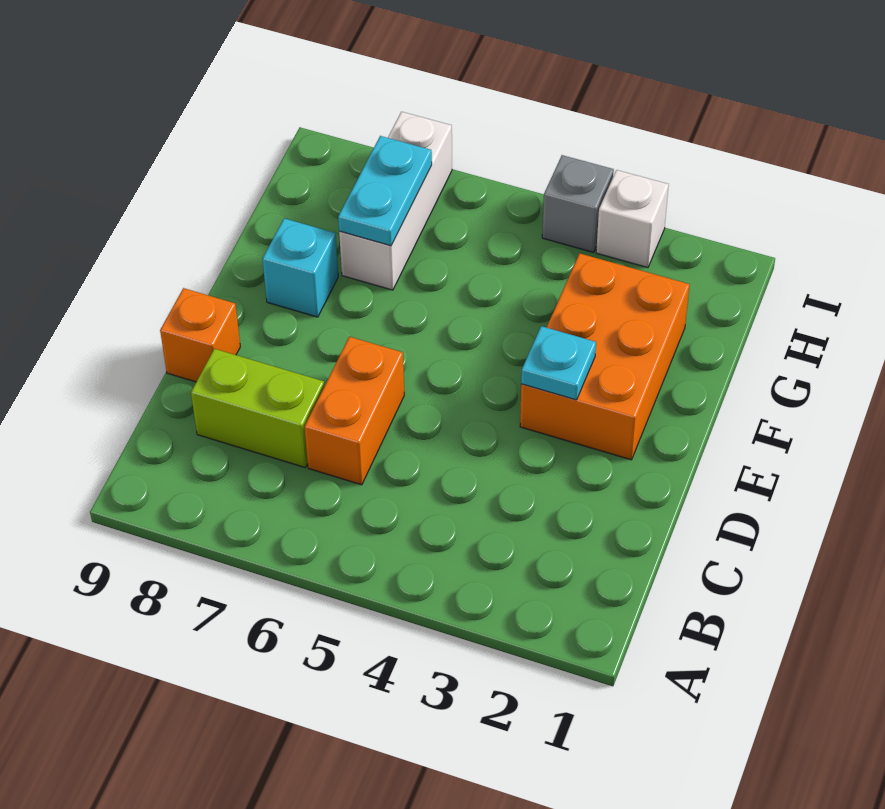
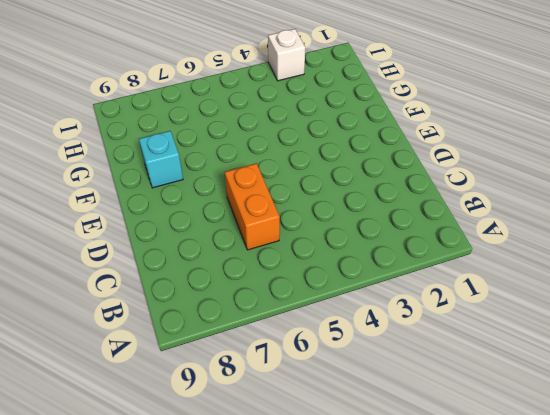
none -> lime 1x2 brick [191,349,324,467]
none -> orange 1x1 brick [160,288,240,382]

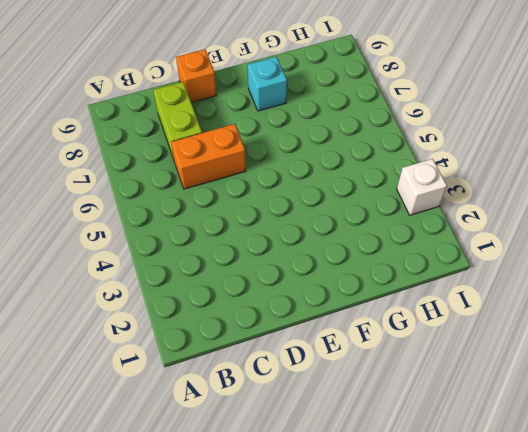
none -> orange 2x3 brick [520,253,690,460]
none -> white 1x3 brick [339,112,452,290]

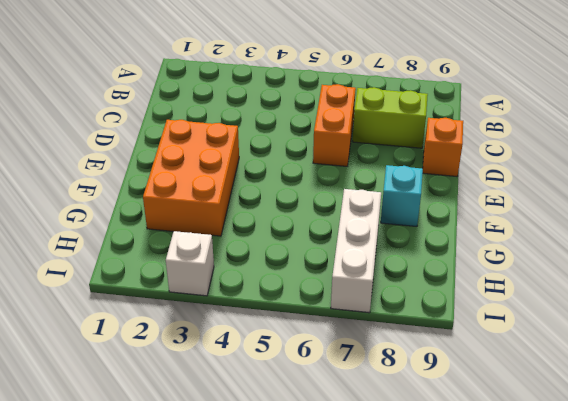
none -> grey 1x1 brick [542,155,614,252]
none -> cyan 1x1 plate [521,326,596,400]

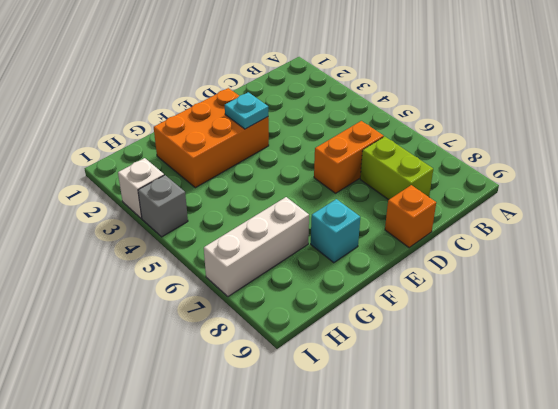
none -> cyan 1x2 plate [338,136,432,246]

